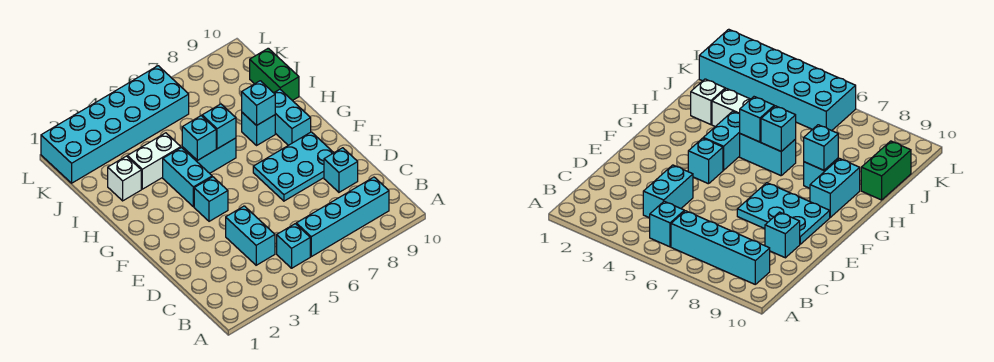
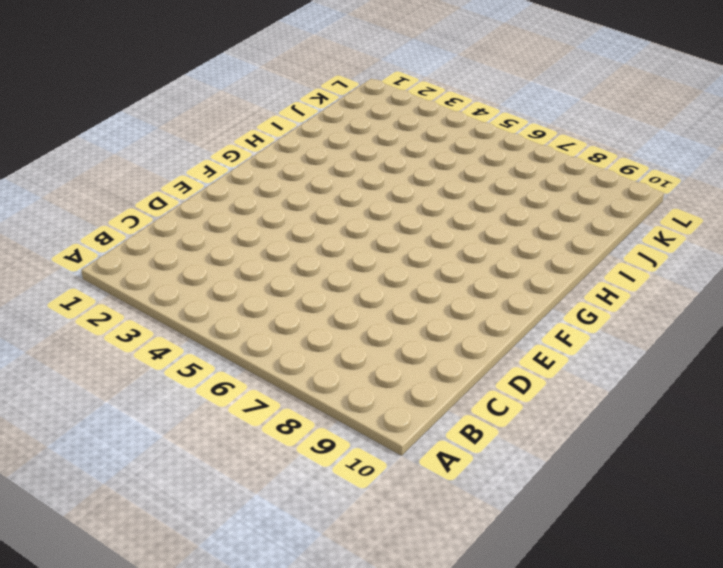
none -> cyan 1x1 brick [277,224,310,268]
none -> cyan 1x4 brick [296,177,389,257]
none -> cyan 1x2 brick [226,206,275,265]

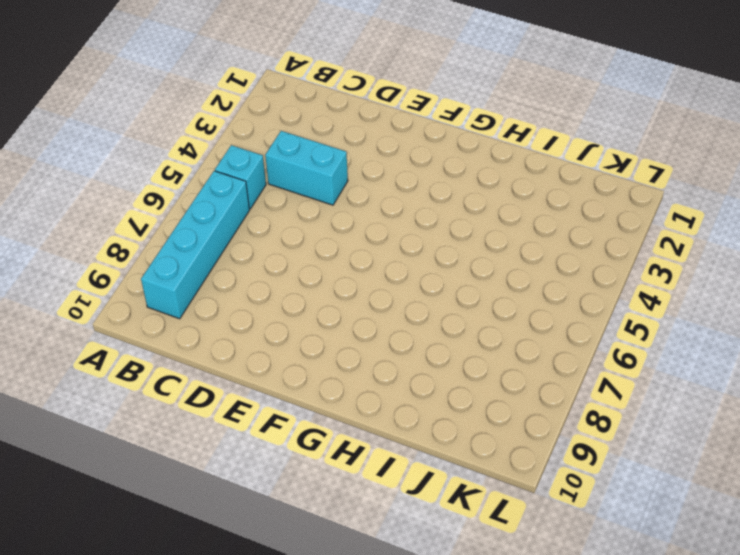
none -> cyan 1x1 brick [324,148,358,192]
none -> cyan 2x3 plate [253,132,334,201]
none -> cyan 1x1 brick [194,177,228,221]

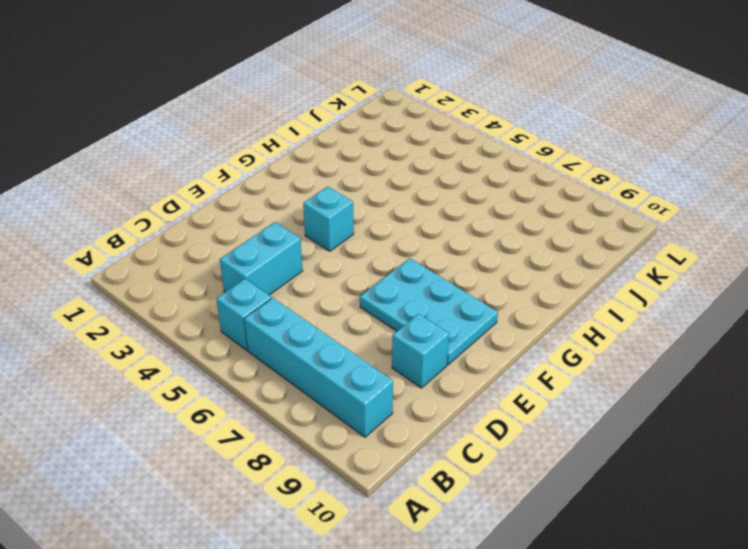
none -> cyan 1x2 brick [163,148,212,207]
none -> cyan 1x2 brick [274,89,311,145]
none -> cyan 1x2 brick [182,138,236,173]

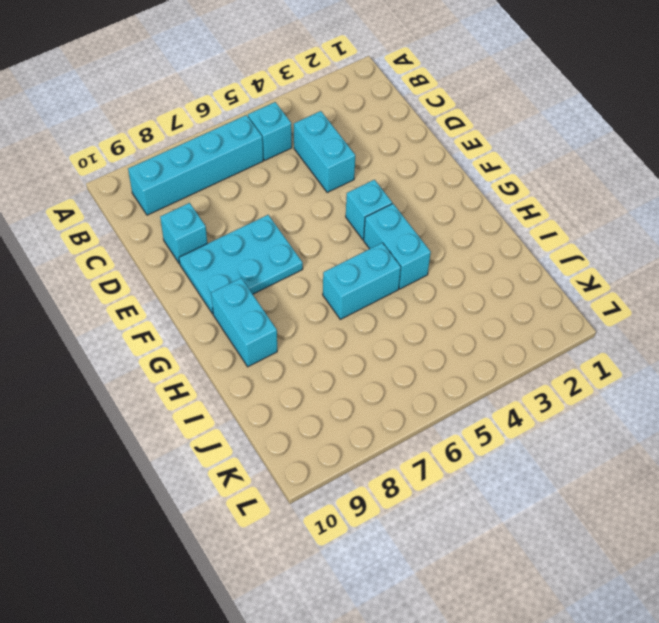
none -> cyan 1x1 brick [242,113,275,145]
none -> white 1x1 brick [108,156,141,201]
none -> white 1x2 brick [127,133,181,189]

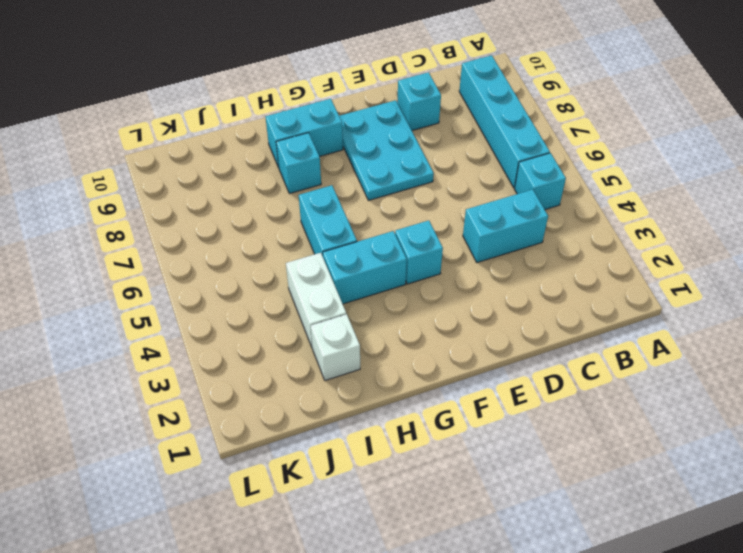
none -> green 1x2 brick [250,48,299,101]
none -> cyan 2x6 brick [41,66,189,183]
none -> cyan 1x1 brick [182,116,216,160]

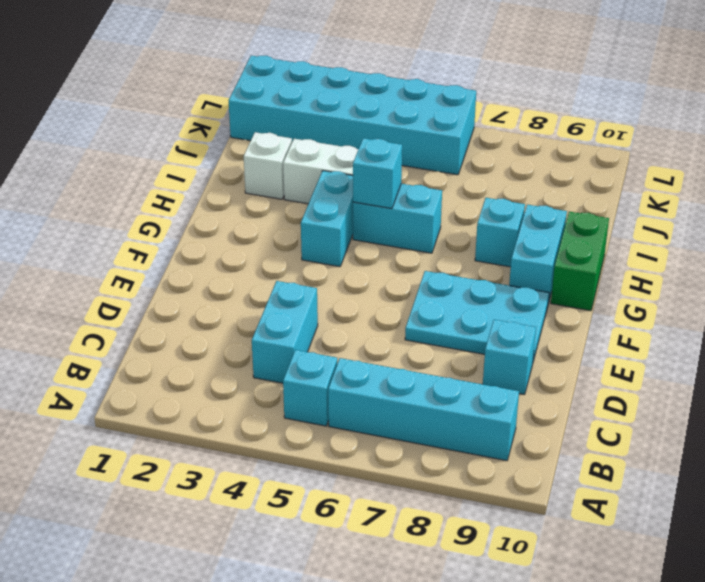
green 1x2 brick [551,212,609,311] -> green 1x2 brick moved to [250,48,299,101]
none -> cyan 1x1 brick [194,177,228,221]
none -> cyan 1x1 brick [202,104,236,149]
none -> cyan 1x1 brick [242,81,275,126]

